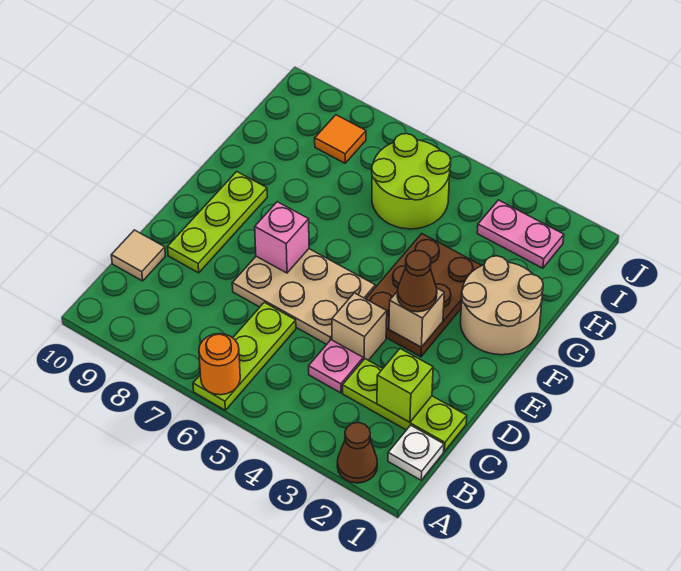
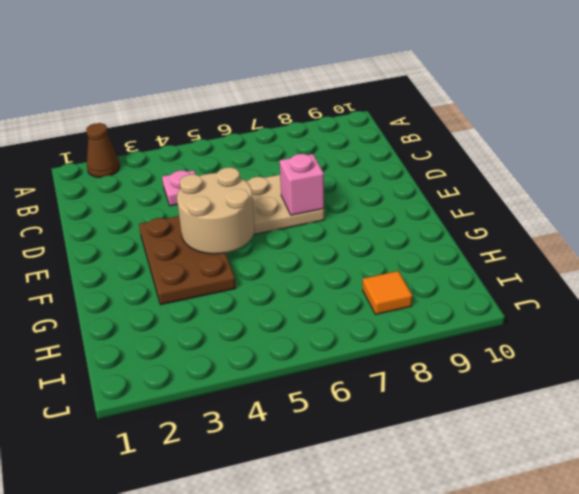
tan 2x2 round brick [177,167,255,254] -> tan 2x2 round brick moved to [461,256,543,355]
none -> lime 1x3 plate [193,302,296,410]
none -> white 1x1 plate [388,425,444,480]
none -> lime 1x3 plate [343,359,467,451]

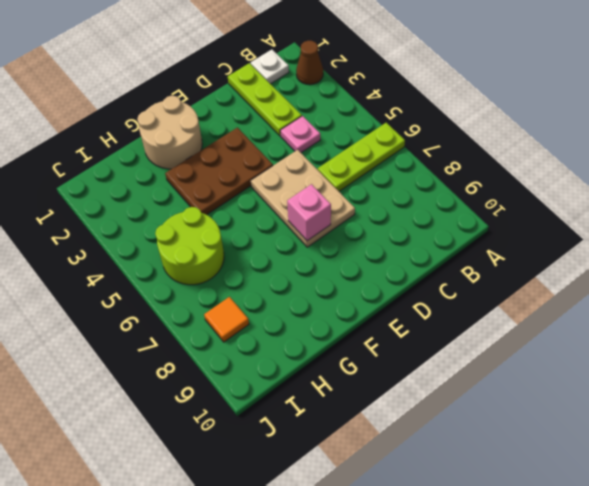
none -> tan 1x1 tile [111,230,165,281]
none -> tan 1x1 brick [332,293,387,360]
none -> lime 1x3 plate [168,172,267,273]

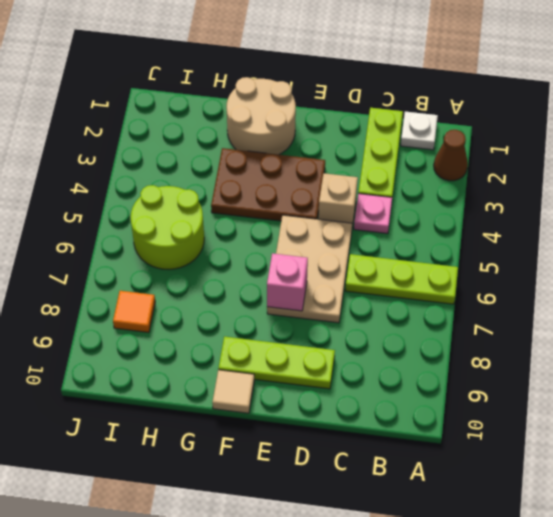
tan 1x1 tile [212,370,254,413] -> tan 1x1 tile moved to [111,230,165,281]
none -> pink 1x2 plate [477,200,564,268]
none -> orange 1x1 round brick [199,334,240,395]
none -> lime 1x1 brick [377,349,433,422]

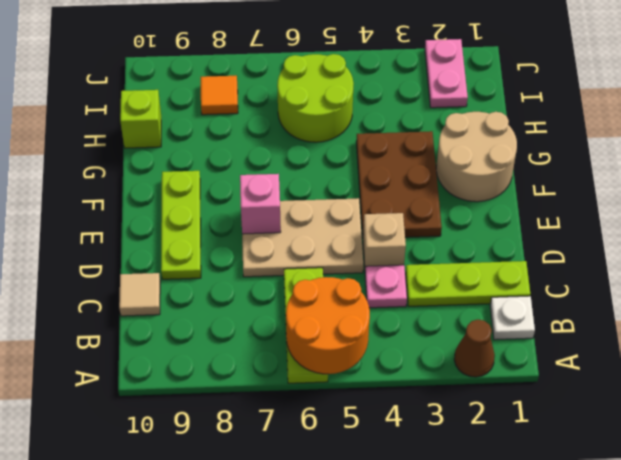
orange 2x2 round brick [286,277,370,374] -> orange 1x1 round brick [199,334,240,395]
lime 1x1 brick [120,90,161,148] -> lime 1x1 brick moved to [377,349,433,422]
pink 1x2 plate [425,39,468,108] -> pink 1x2 plate turned to [477,200,564,268]
none -> tan 1x1 brick [389,288,444,347]
none -> brown 1x1 cone [397,251,437,312]

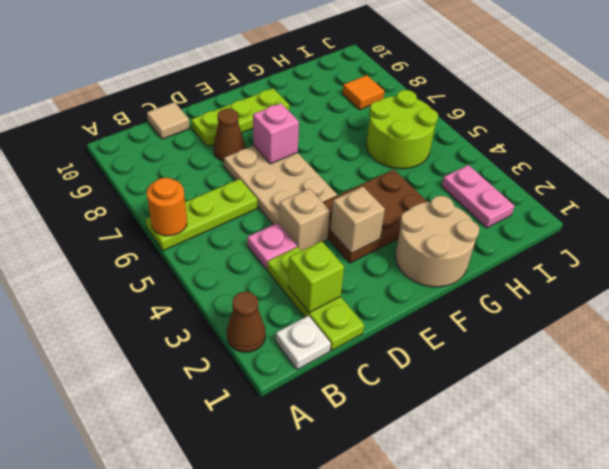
brown 1x1 cone [213,109,245,161] -> brown 1x1 cone moved to [397,251,437,312]

